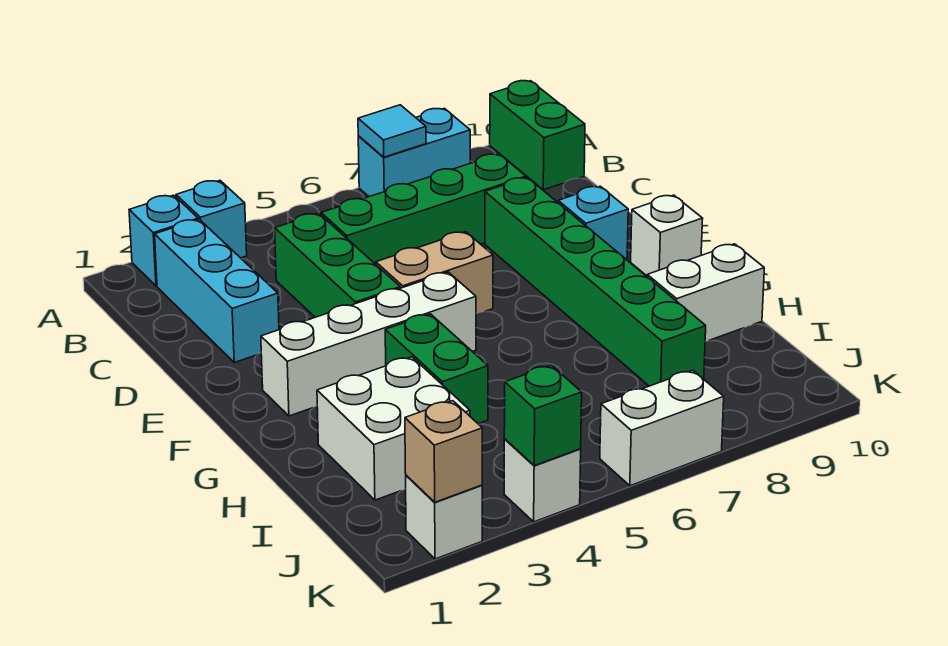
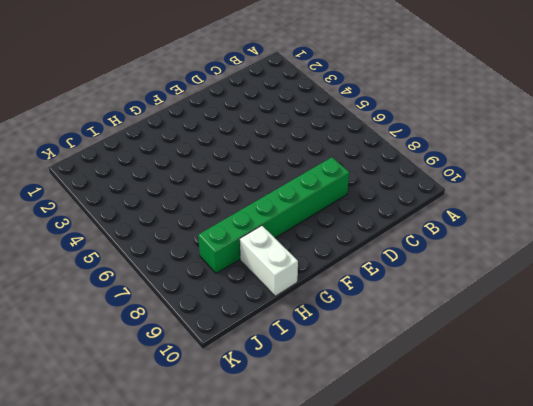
none -> cyan 1x1 brick [129,195,198,286]
none -> cyan 1x1 brick [176,181,247,258]
none -> cyan 1x2 brick [358,108,470,197]

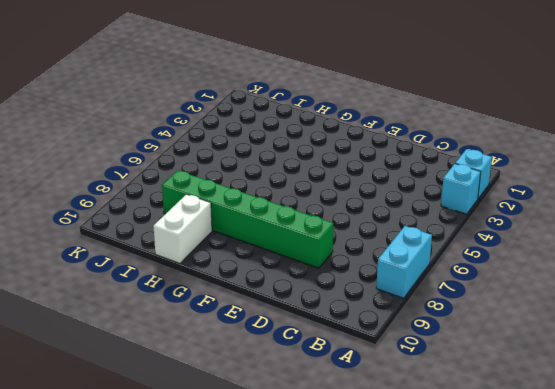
none -> green 1x2 brick [490,81,585,190]
none -> cyan 1x3 brick [155,219,279,362]
none -> green 1x3 brick [275,213,400,317]

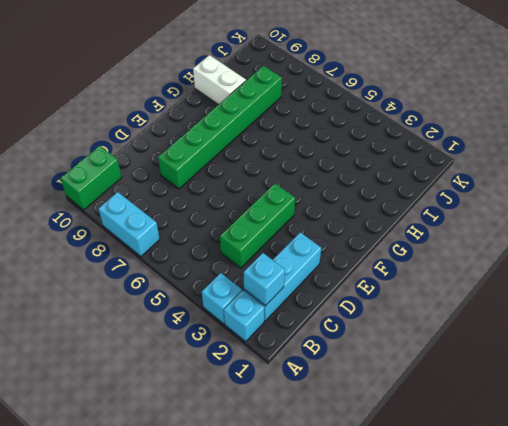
cyan 1x1 brick [244,253,285,306] -> cyan 1x1 brick moved to [558,186,628,260]
none -> green 1x4 brick [321,154,526,264]
none -> tan 1x2 brick [376,232,493,314]
none -> white 1x4 brick [261,272,476,416]

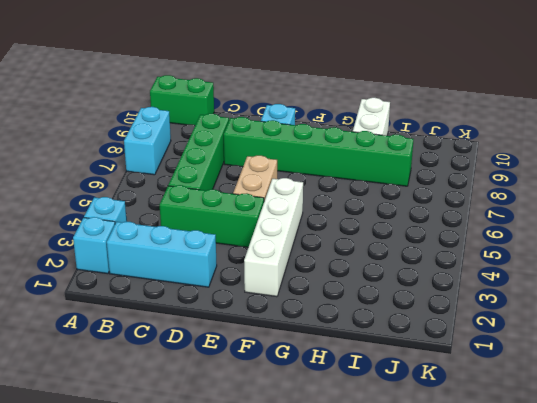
none -> white 1x1 brick [631,195,703,276]
none -> green 1x2 brick [385,314,488,424]
none -> white 2x2 brick [317,357,470,500]

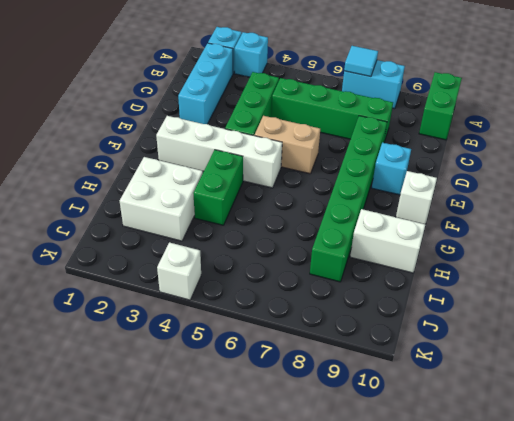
none -> white 1x1 brick [406,475,482,559]
none -> white 1x2 brick [600,370,724,486]
none -> tan 1x1 brick [405,401,482,502]

